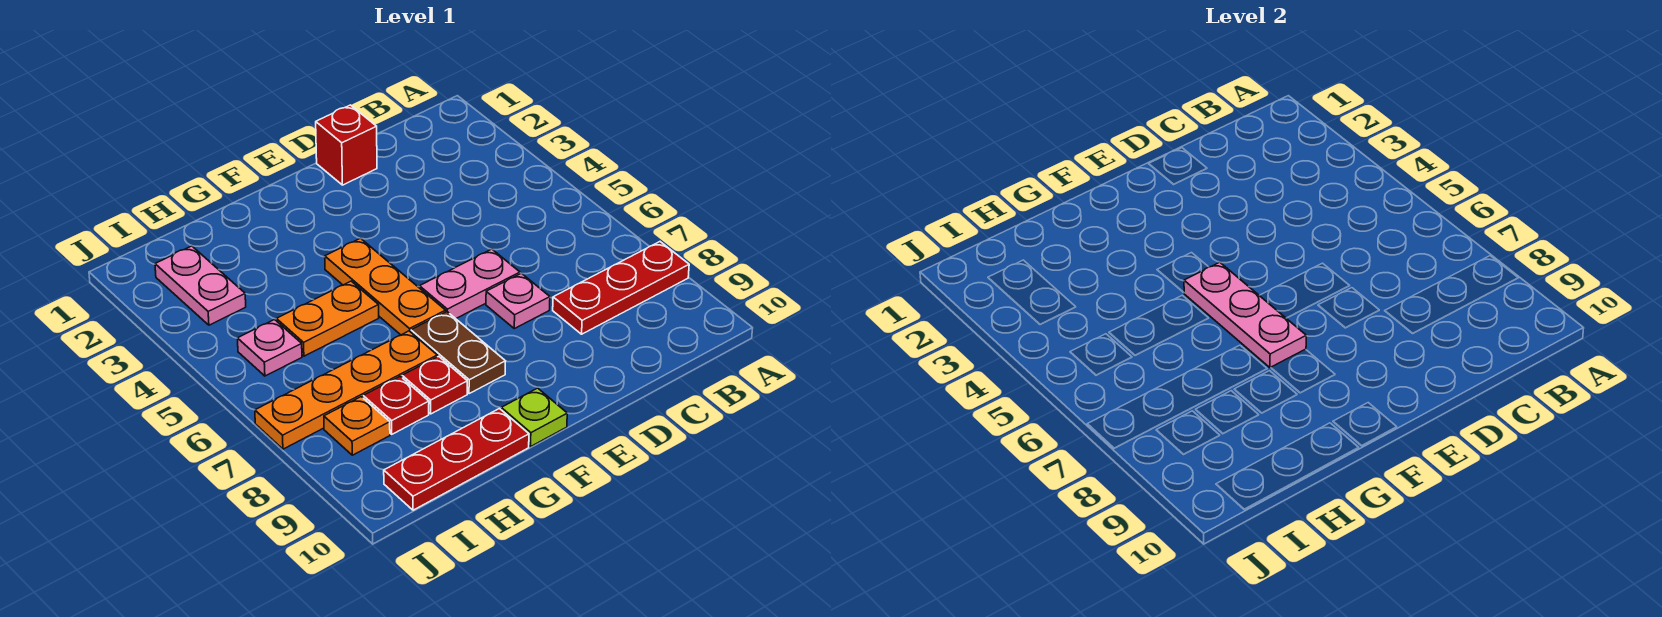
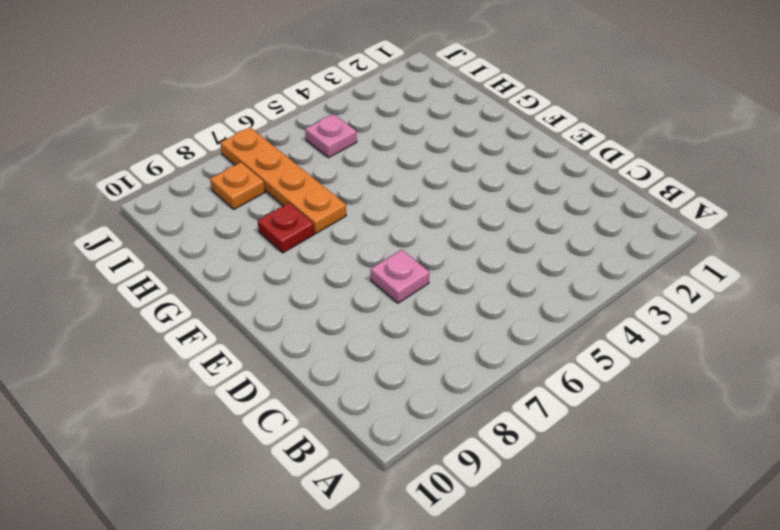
none -> red 1x3 plate [553,242,689,334]
none -> red 1x1 brick [316,105,377,185]
none -> pink 1x2 plate [420,249,520,319]

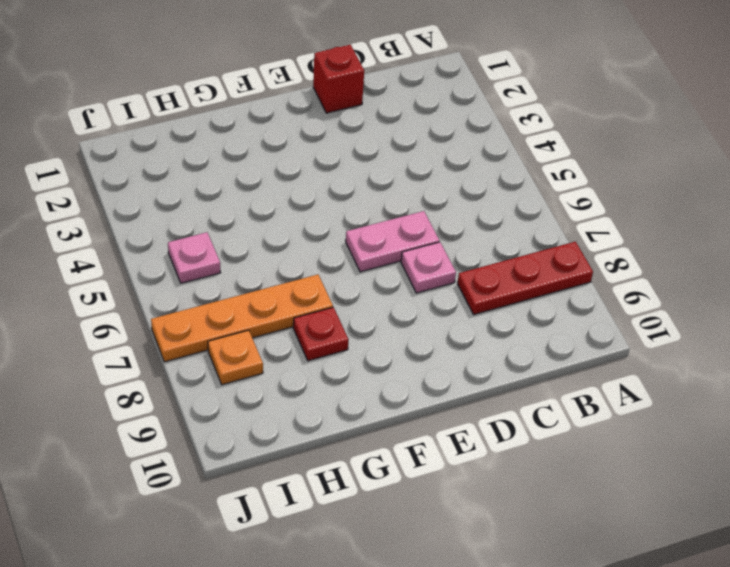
none -> orange 1x3 plate [325,238,446,335]
none -> brown 1x2 plate [411,312,506,394]
none -> lime 1x1 plate [501,388,567,447]

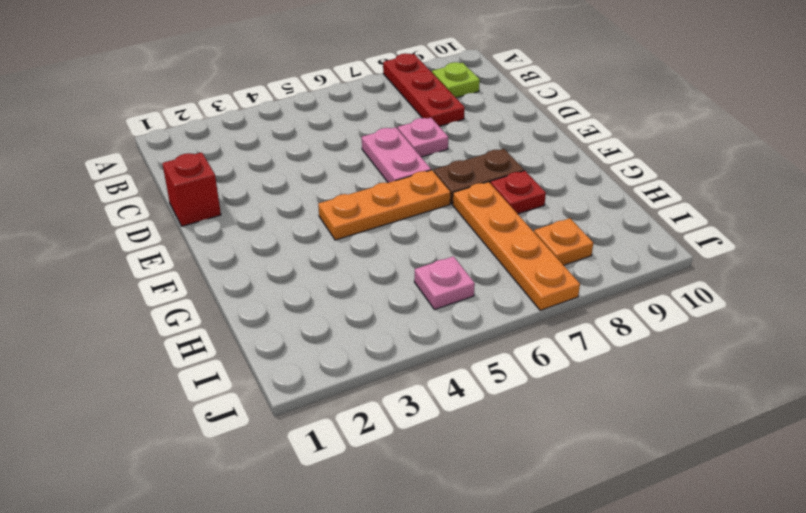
lime 1x1 plate [432,62,480,98] -> lime 1x1 plate moved to [501,388,567,447]
none -> orange 1x2 plate [276,281,379,356]
none -> red 1x3 plate [384,409,529,510]
none -> red 1x1 plate [363,376,429,434]

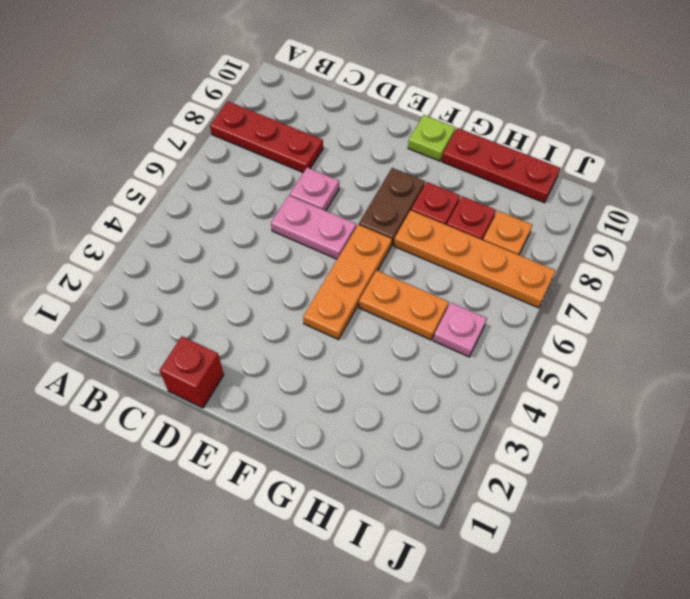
none -> pink 1x2 plate [155,246,246,325]
none -> pink 1x3 plate [1184,262,1306,368]

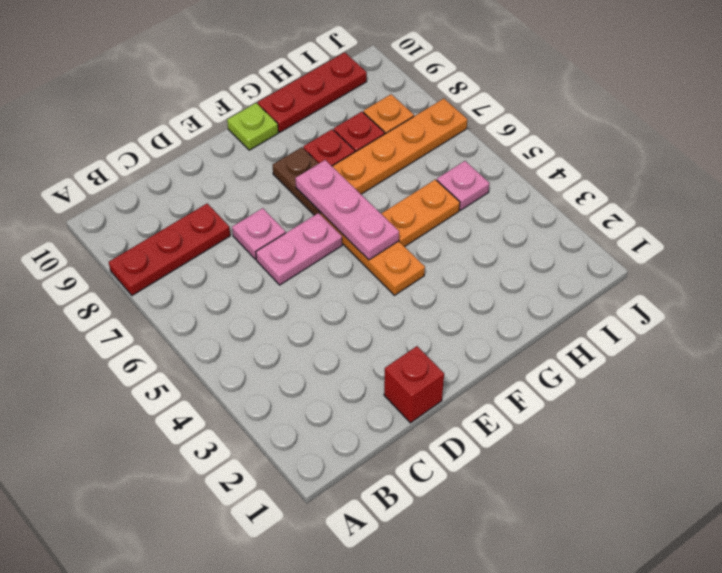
none -> pink 1x2 plate [155,246,246,325]

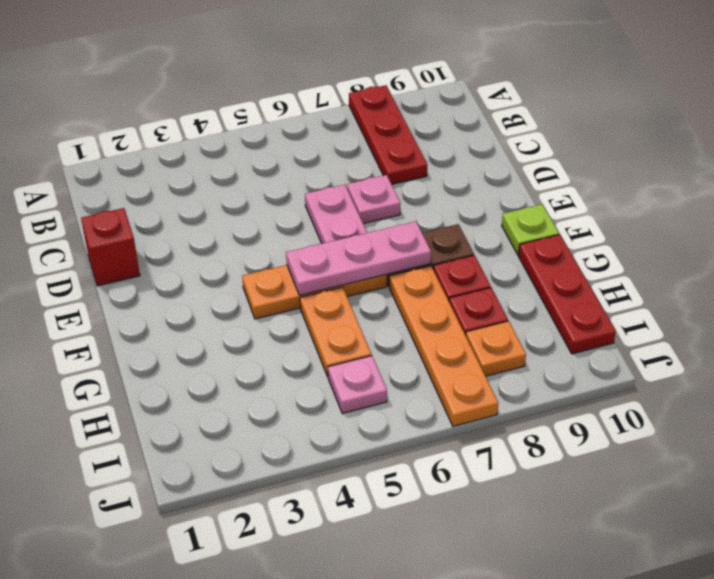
none -> pink 1x2 plate [155,246,246,325]

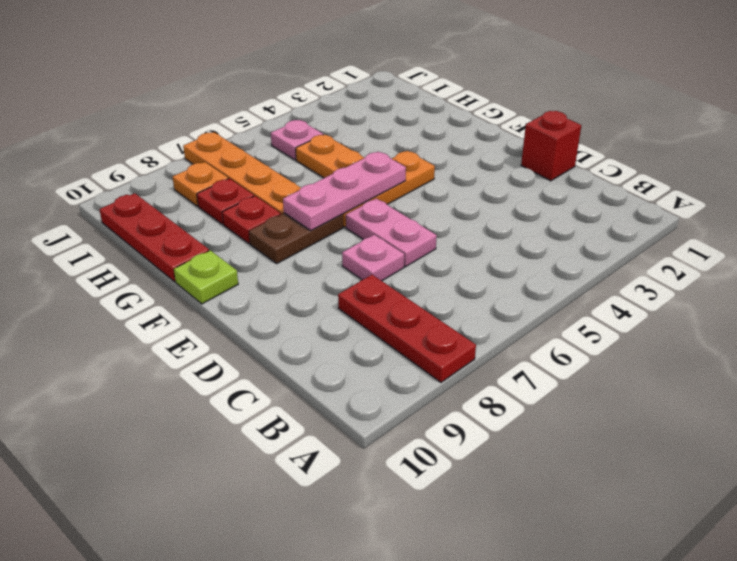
none -> pink 1x2 plate [155,246,246,325]

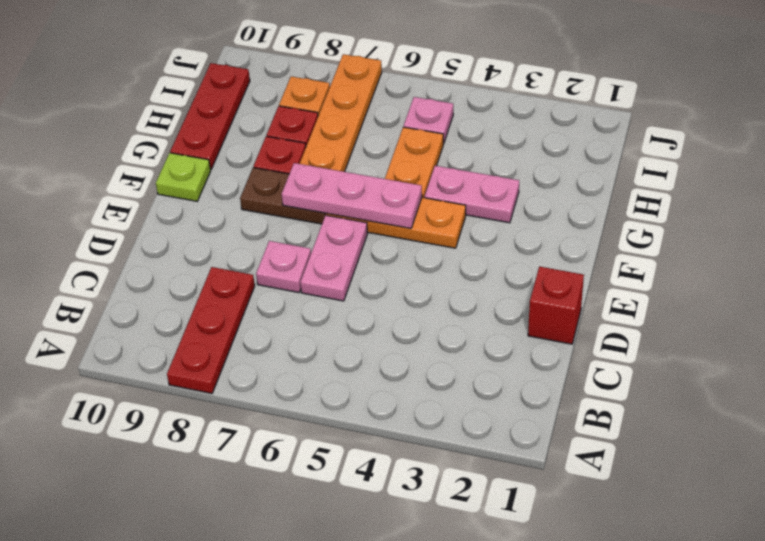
pink 1x2 plate [425,166,519,223] -> pink 1x2 plate moved to [155,246,246,325]

